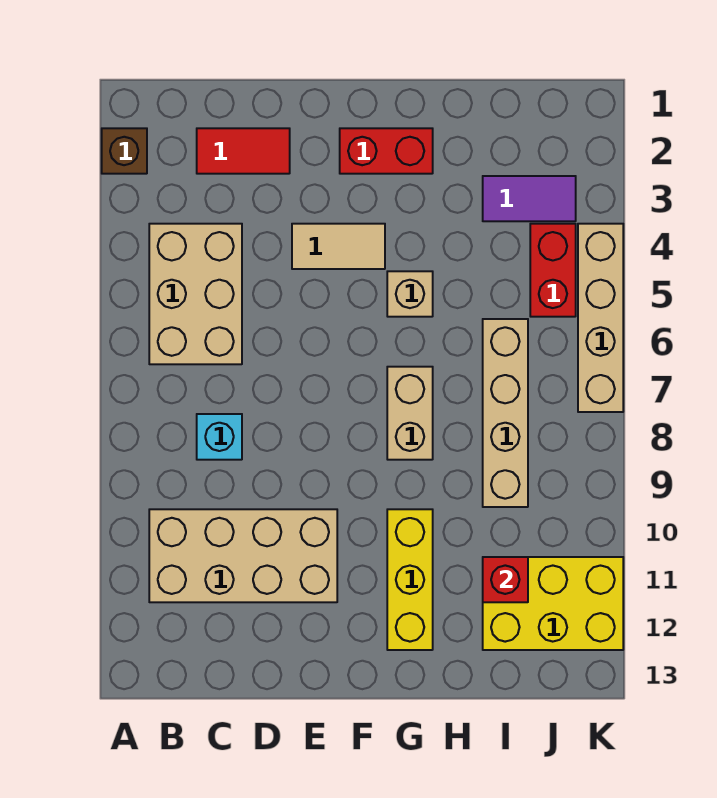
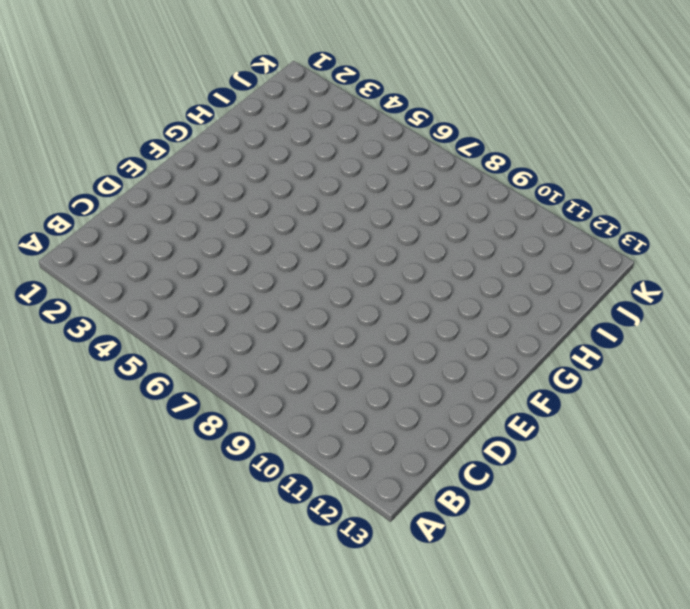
none -> brown 1x1 brick [102,128,147,174]
none -> tan 2x3 brick [149,224,242,364]
none -> tan 2x4 brick [149,509,337,602]

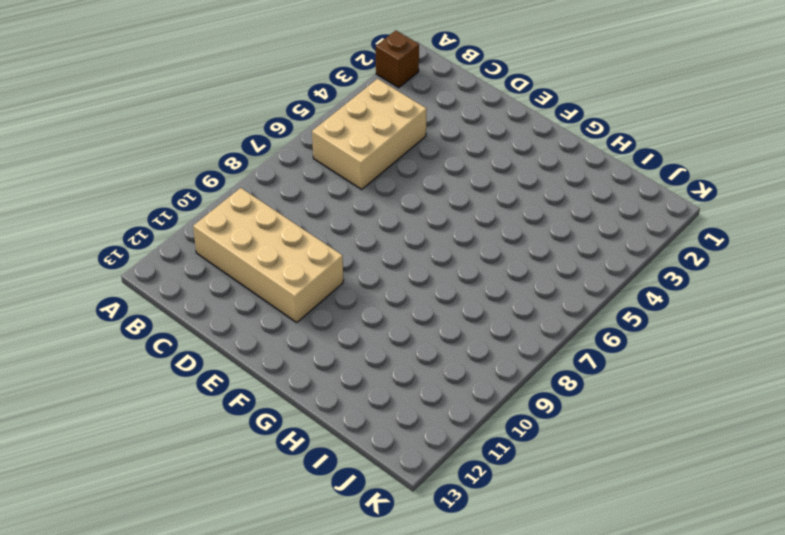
none -> red 1x2 tile [197,128,290,174]
none -> cyan 1x1 brick [197,414,242,460]
none -> tan 1x2 tile [292,224,385,269]

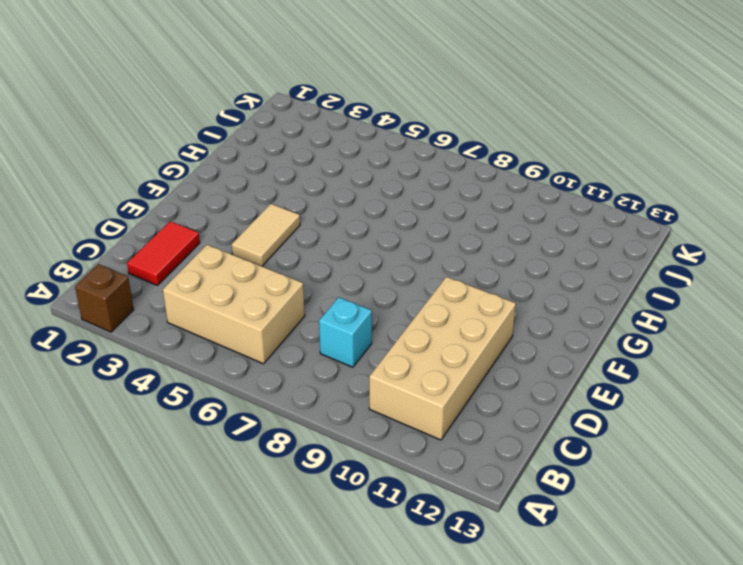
none -> red 1x2 brick [340,128,433,174]
none -> tan 1x1 brick [387,271,433,317]
none -> tan 1x2 brick [387,367,433,460]

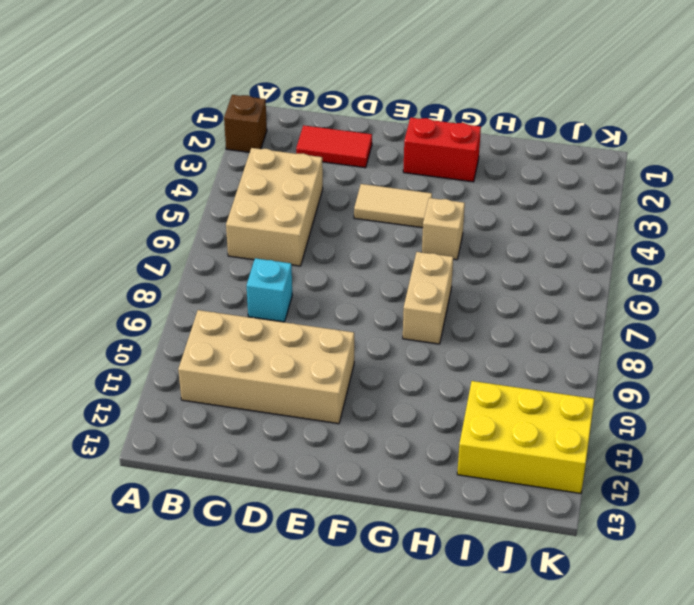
none -> yellow 1x3 brick [387,509,433,650]
none -> purple 1x2 tile [483,176,576,221]
none -> tan 1x4 brick [483,319,528,507]

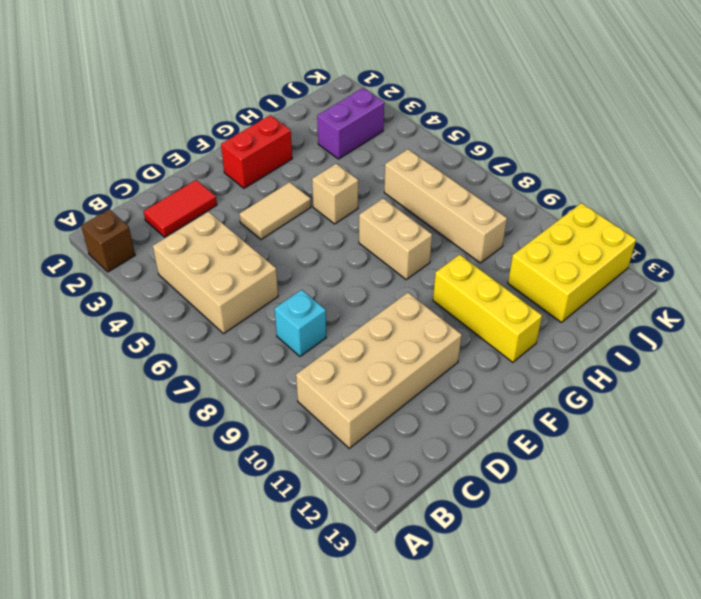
purple 1x2 brick [317,88,384,159] -> purple 1x2 tile [483,176,576,221]
none -> red 1x2 brick [530,224,576,317]
none -> tan 1x4 brick [578,224,623,412]
none -> red 1x1 brick [483,557,528,602]

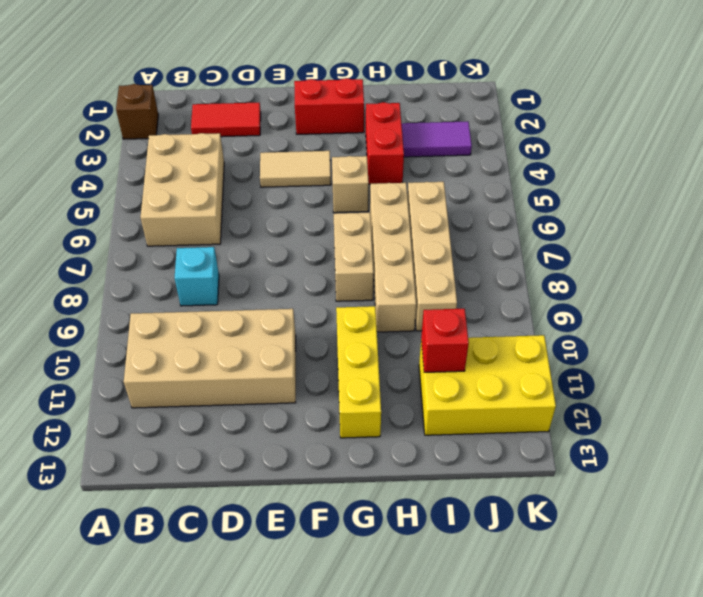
red 1x2 brick [366,102,404,184] -> red 1x2 brick moved to [530,224,576,317]
tan 1x4 brick [370,183,416,332] -> tan 1x4 brick moved to [578,224,623,412]

